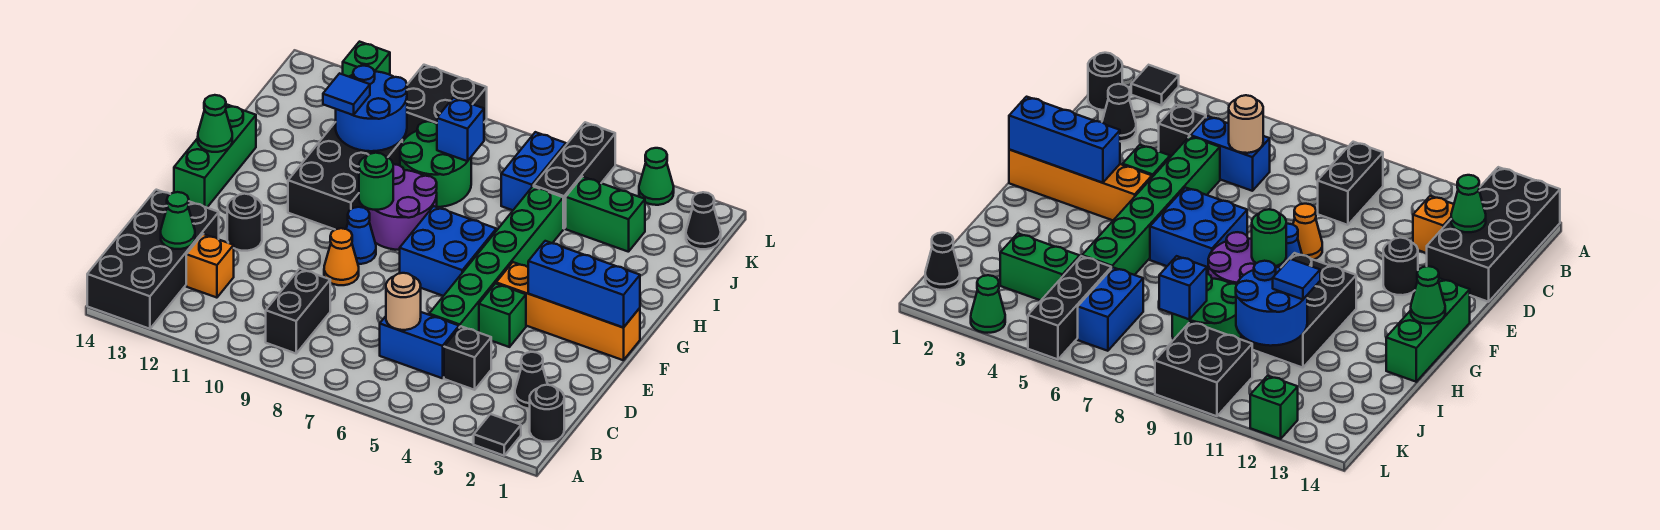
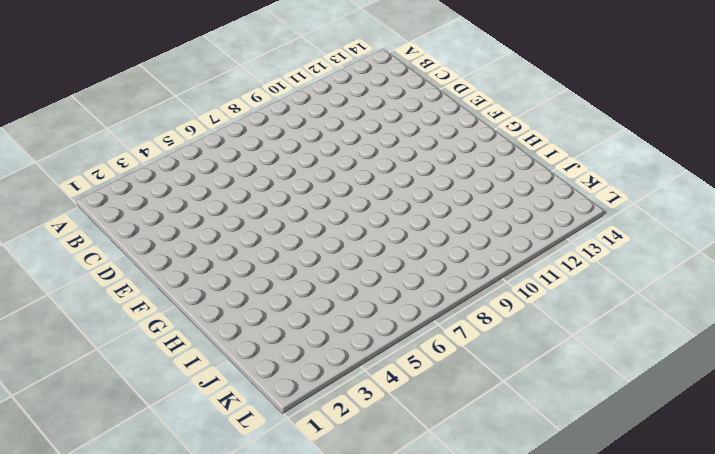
none -> black 1x1 tile [474,414,521,456]
none -> black 2x4 brick [87,190,219,329]
none -> black 1x1 round brick [530,385,564,442]
none -> black 1x2 brick [266,269,330,353]

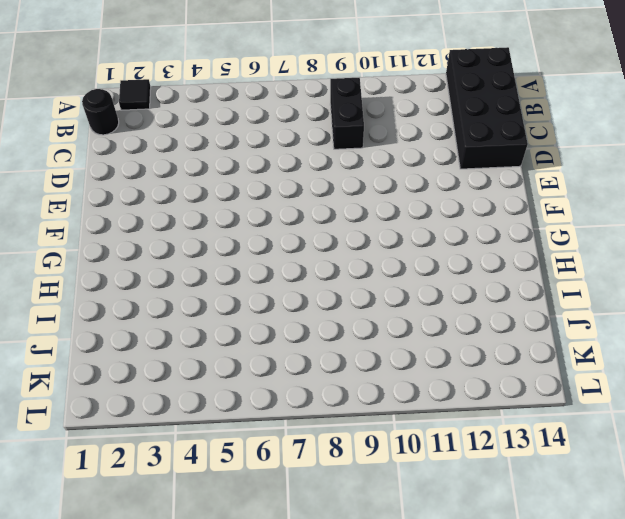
none -> black 1x1 cone [515,352,548,409]
none -> black 1x1 brick [444,326,491,390]
none -> blue 1x2 brick [380,312,459,378]
none -> orange 1x1 brick [186,234,234,298]

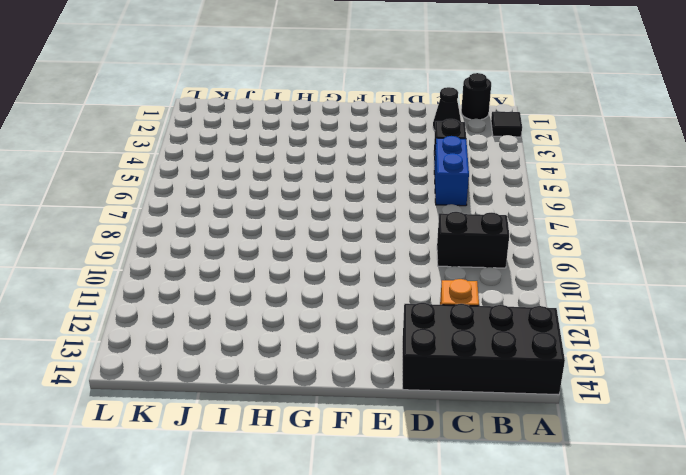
none -> green 1x6 brick [429,187,563,333]
none -> green 1x1 brick [479,284,526,347]
none -> orange 1x1 cone [324,228,359,285]
none -> black 1x1 round brick [227,194,262,251]

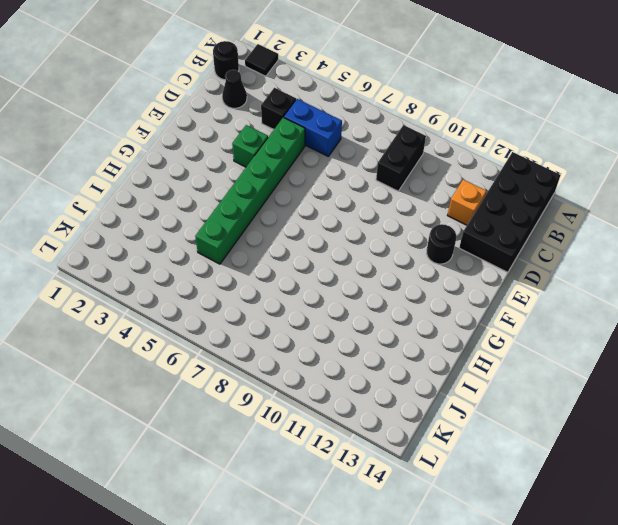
none -> orange 1x1 cone [324,228,359,285]
none -> orange 1x4 brick [496,262,640,360]
none -> blue 2x2 brick [400,206,496,296]
none -> blue 1x1 cone [346,207,376,264]

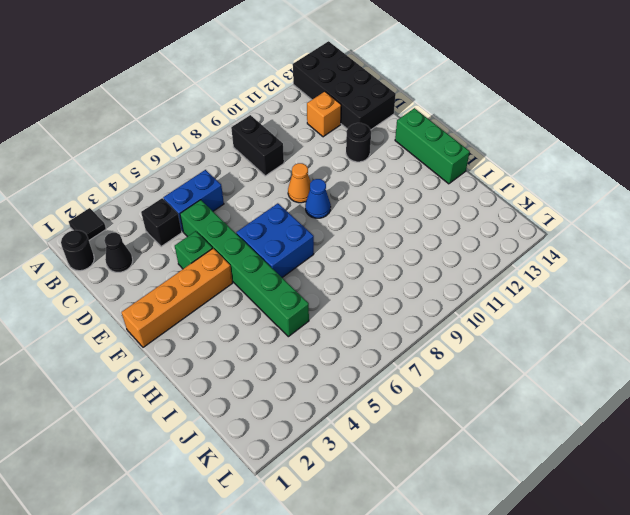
none -> purple 2x2 round brick [365,164,437,250]
none -> black 2x3 brick [288,122,402,229]
none -> green 2x2 round brick [400,121,471,207]
none -> green 1x2 brick [566,177,645,252]

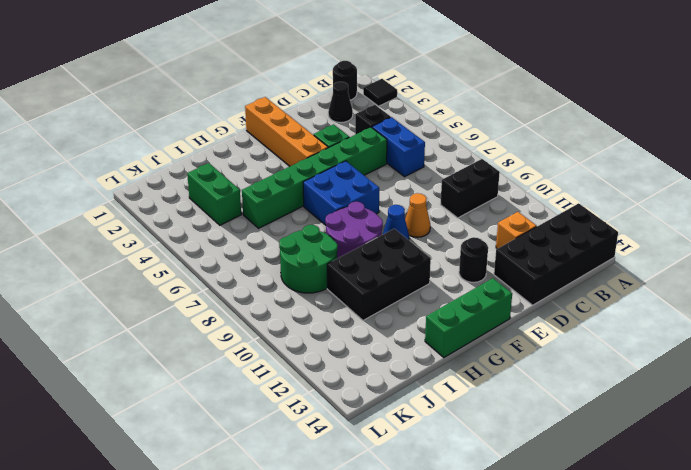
none -> black 1x3 brick [534,122,615,229]
none -> blue 1x2 brick [501,132,566,210]
none -> black 1x1 cone [686,192,721,249]
none -> black 2x2 brick [402,65,487,142]

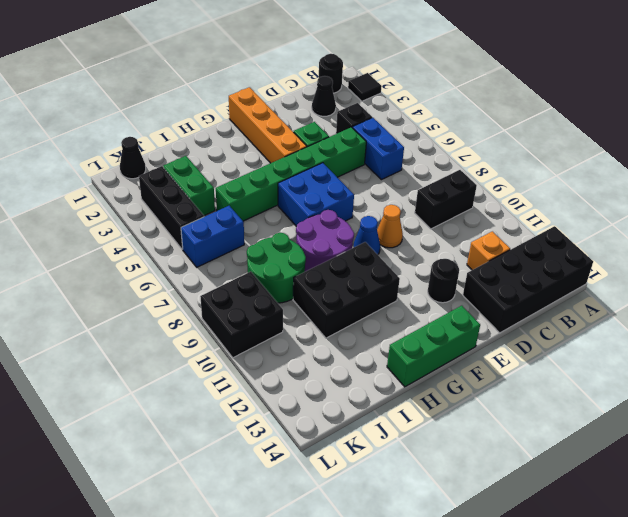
black 1x3 brick [139,166,204,249] -> black 1x3 brick turned to [534,122,615,229]
none -> green 1x1 cone [639,148,674,205]
none -> green 1x1 brick [343,42,390,77]
none -> tan 1x1 round brick [386,273,421,330]
none -> green 1x1 cone [161,192,195,249]

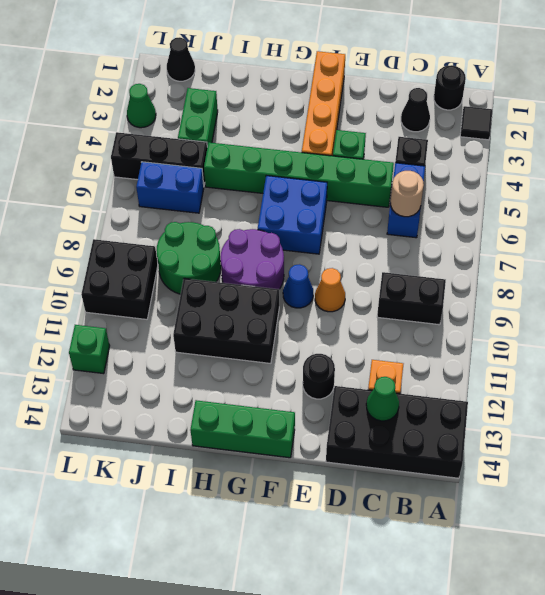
none -> blue 1x3 brick [528,241,640,328]
none -> green 1x1 round brick [359,153,393,210]
none -> green 1x1 cone [198,95,232,152]
none -> blue 2x2 round brick [336,66,407,151]

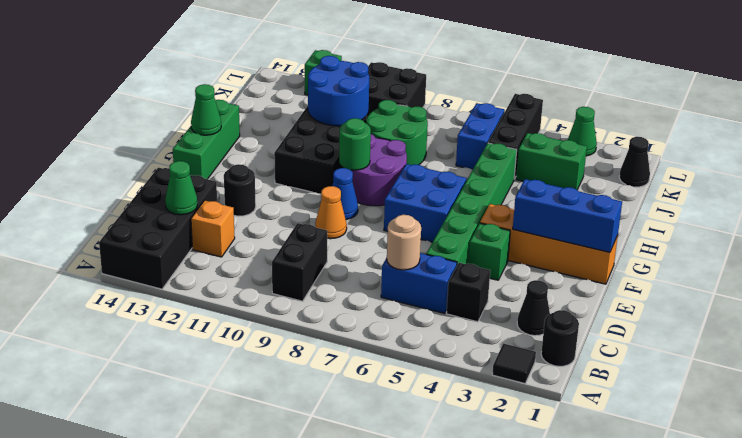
none -> blue 1x1 brick [437,98,484,161]
none -> blue 1x1 tile [323,73,370,115]

